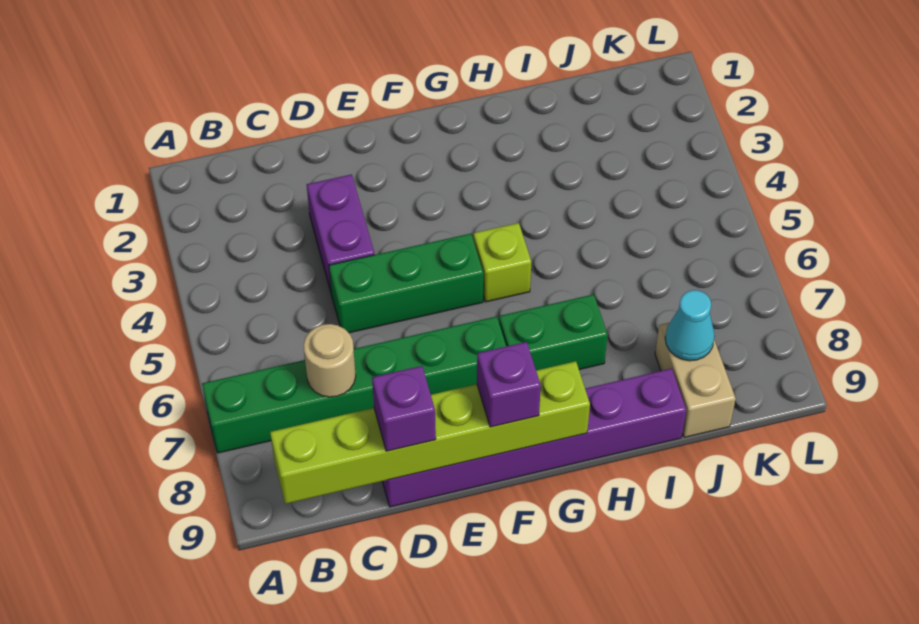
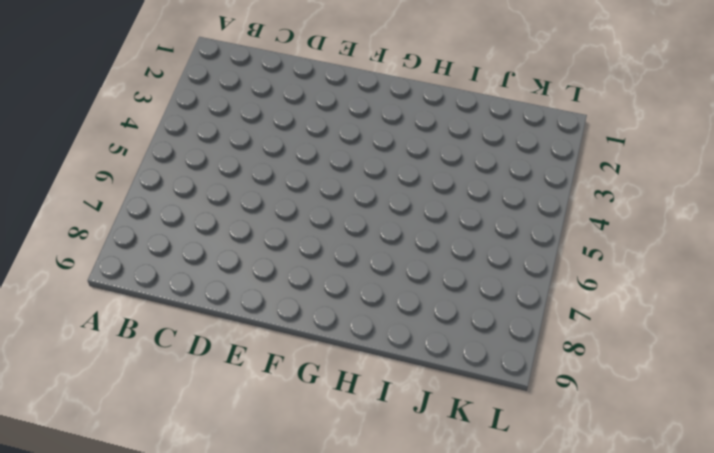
none -> green 1x6 brick [202,316,506,453]
none -> purple 1x2 brick [307,174,374,291]
none -> green 1x3 brick [329,234,483,333]

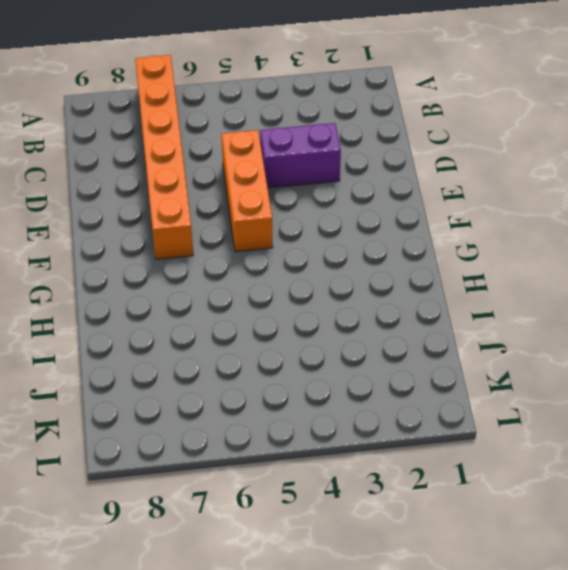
orange 1x6 brick [135,55,193,259] -> green 1x6 brick [202,316,506,453]
orange 1x3 brick [222,130,273,252] -> green 1x3 brick [329,234,483,333]
none -> purple 1x6 brick [382,368,686,507]
none -> lime 1x1 brick [473,223,531,302]
none -> green 1x2 brick [499,294,608,370]

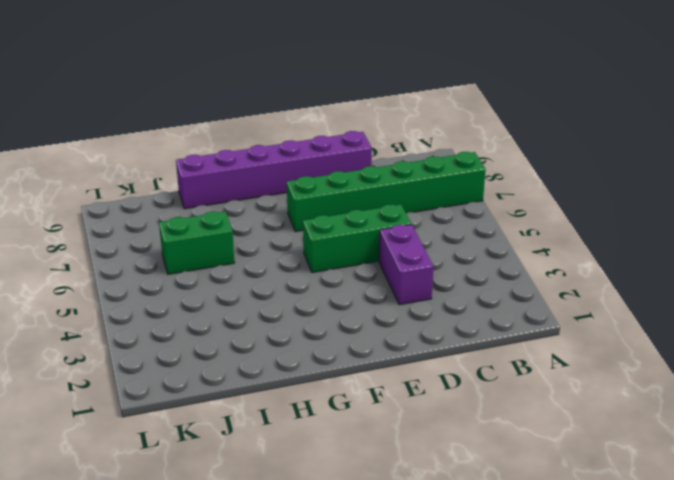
green 1x2 brick [159,211,234,274] -> green 1x2 brick moved to [499,294,608,370]
none -> lime 1x1 brick [473,223,531,302]
none -> tan 1x2 brick [655,323,736,437]
none -> lime 1x6 brick [270,361,590,504]

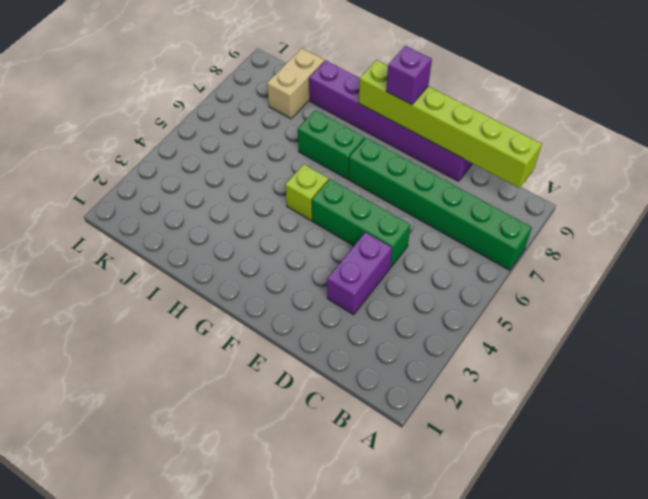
none -> tan 1x1 round brick [304,324,356,397]
none -> cyan 1x1 cone [665,290,715,361]
none -> purple 1x1 brick [372,366,436,451]

